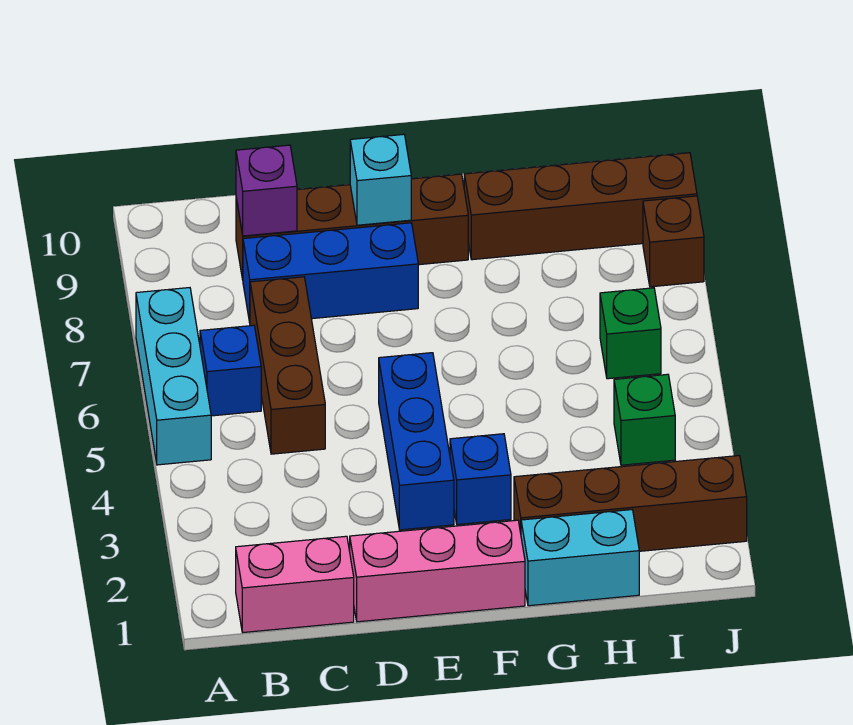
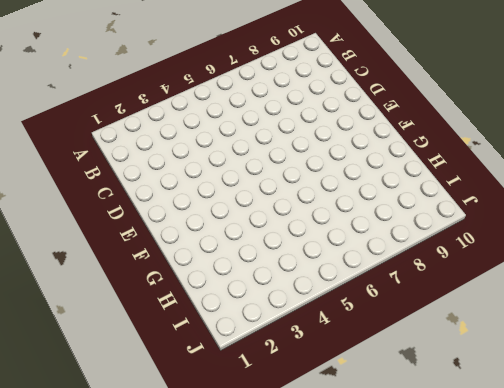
none -> cyan 1x3 brick [136,288,211,465]
none -> pink 1x2 brick [236,536,354,632]
none -> blue 1x1 brick [200,325,261,416]

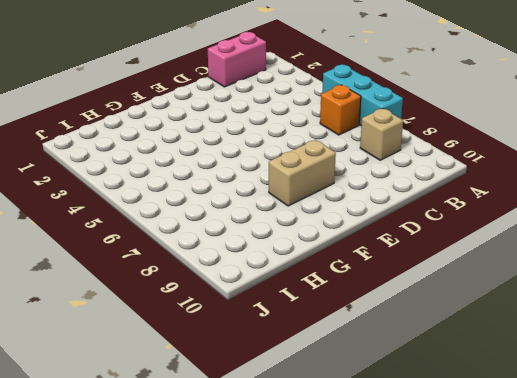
orange 1x1 brick [320,85,361,135] -> blue 1x1 brick [200,325,261,416]
tan 1x1 brick [360,108,403,160] -> none
tan 1x2 brick [269,140,336,206] -> blue 1x3 brick [243,223,418,322]
none -> brown 1x3 brick [250,277,325,454]
none -> brown 1x4 brick [236,174,468,279]
none -> pink 1x3 brick [350,520,525,622]

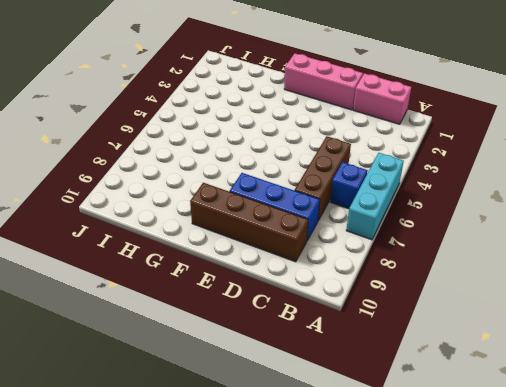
none -> blue 1x3 brick [379,353,454,530]
none -> blue 1x1 brick [450,434,511,525]
none -> cyan 1x2 brick [521,510,639,606]

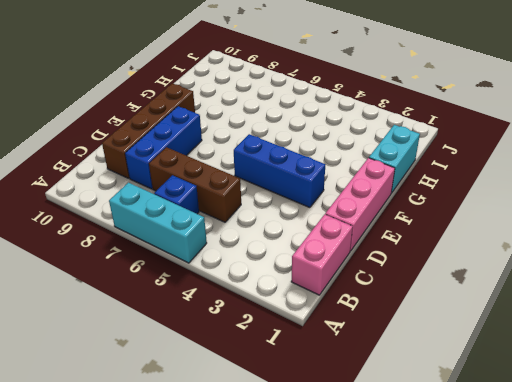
none -> blue 1x1 brick [450,434,511,525]
none -> brown 1x4 brick [514,456,747,551]
none -> brown 1x4 brick [464,153,697,260]

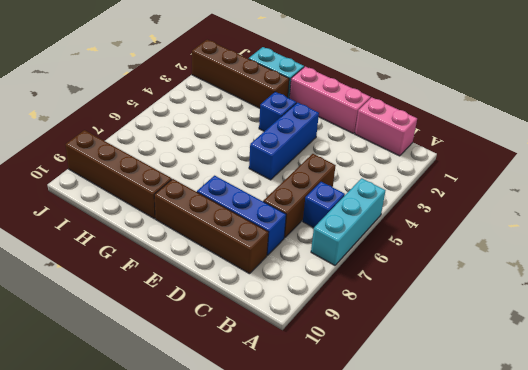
none -> green 1x1 brick [614,374,675,465]
none -> green 1x1 brick [600,288,661,379]
none -> brown 1x1 brick [643,196,704,287]

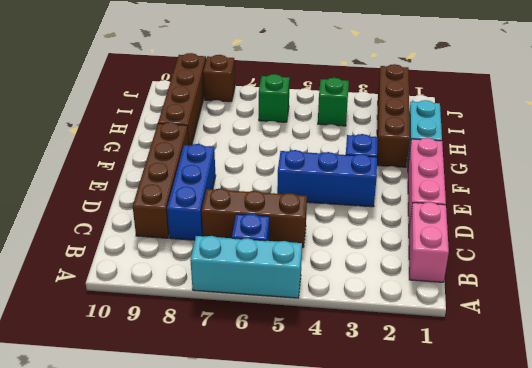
none -> purple 1x1 brick [236,145,297,236]
none -> cyan 1x1 brick [350,134,411,225]

